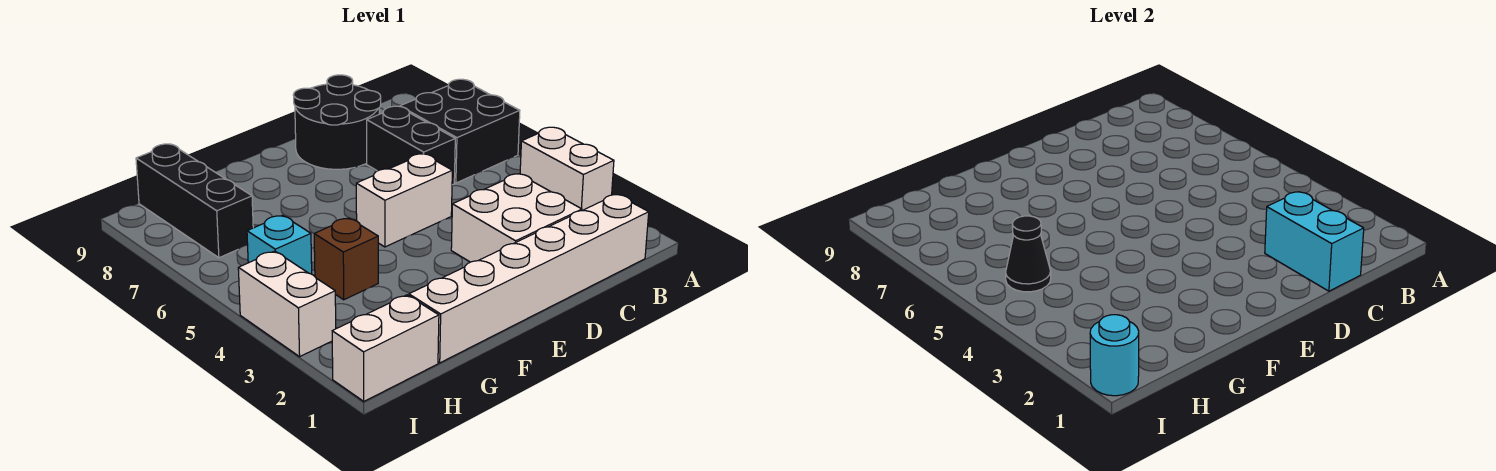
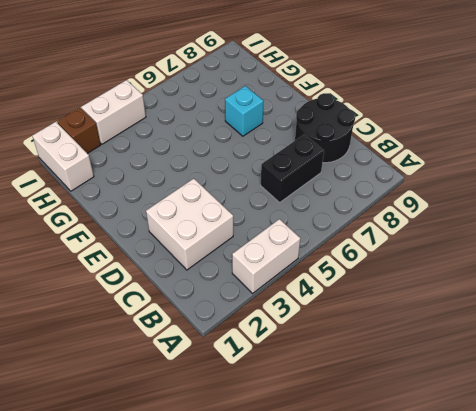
cyan 1x1 brick [225,86,264,136] -> cyan 1x1 brick moved to [247,215,312,274]
brown 1x1 brick [57,108,101,154] -> brown 1x1 brick moved to [314,218,378,300]
none -> black 2x2 brick [400,79,520,183]
none -> white 1x6 brick [409,194,649,363]
none -> white 1x2 brick [356,154,452,247]

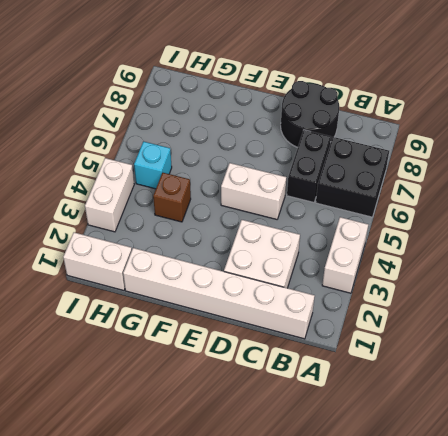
none -> black 1x3 brick [136,144,253,258]
none -> cyan 1x2 brick [1265,192,1364,291]
none -> black 1x1 cone [1006,216,1051,292]

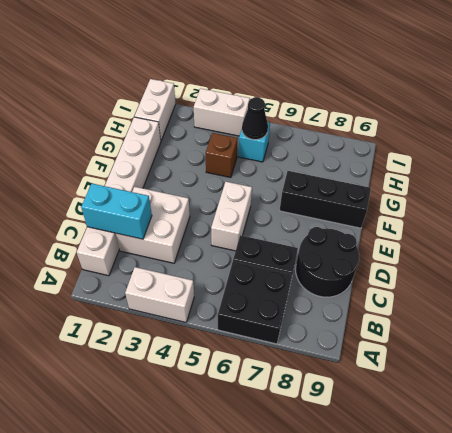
black 1x3 brick [280,171,371,228] -> black 1x3 brick moved to [136,144,253,258]
none -> cyan 1x1 round brick [1090,315,1139,396]

